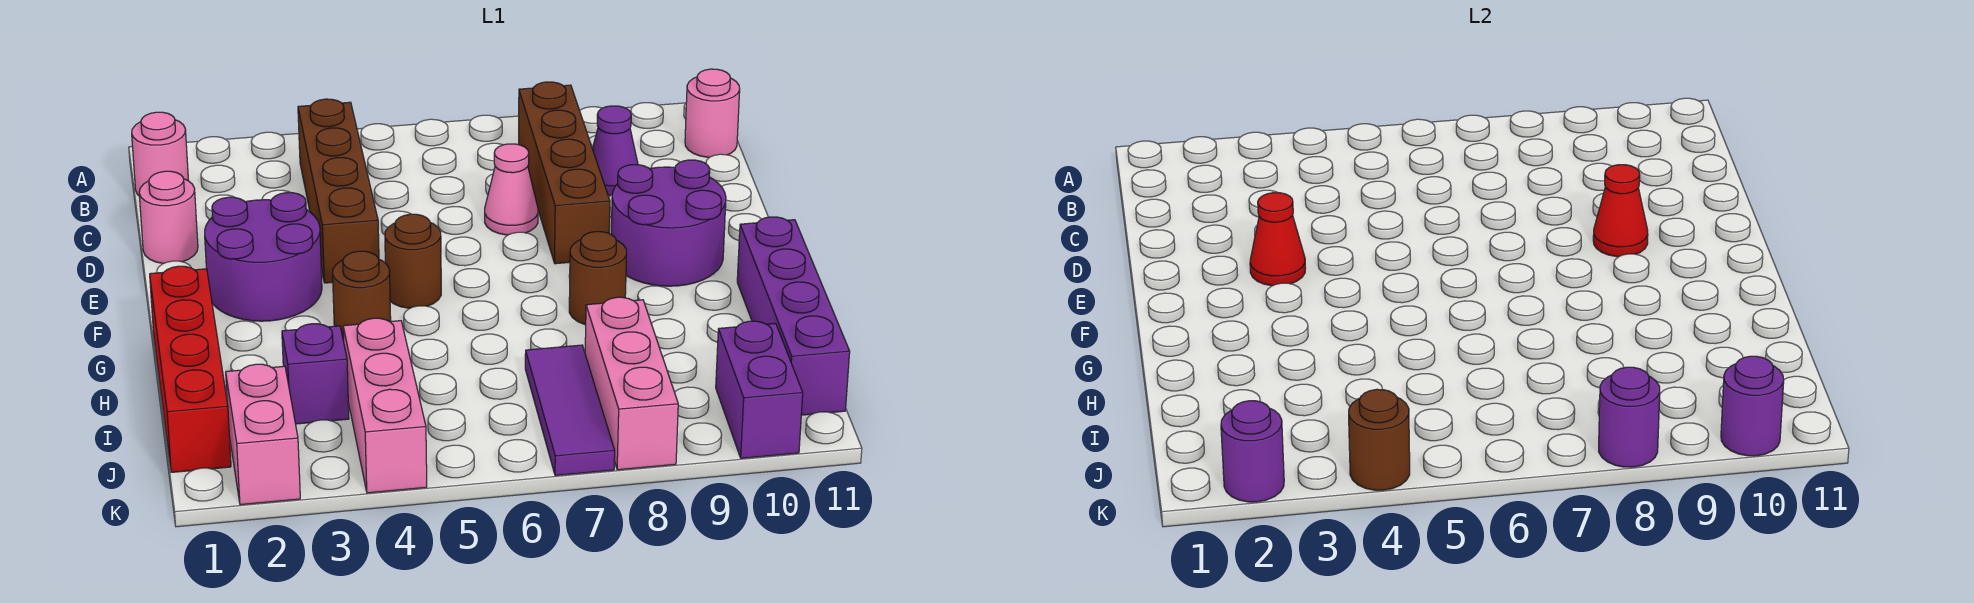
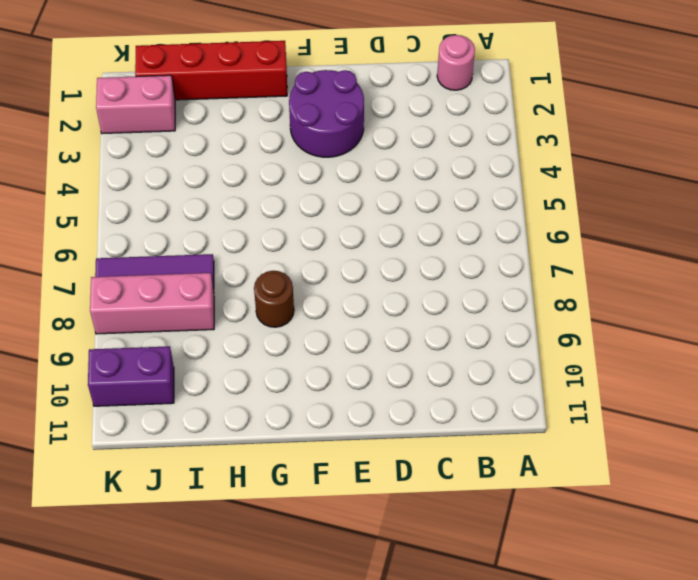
none -> brown 1x4 brick [298,99,379,283]
none -> brown 1x4 brick [519,82,610,264]
none -> pink 1x1 round brick [685,69,740,157]

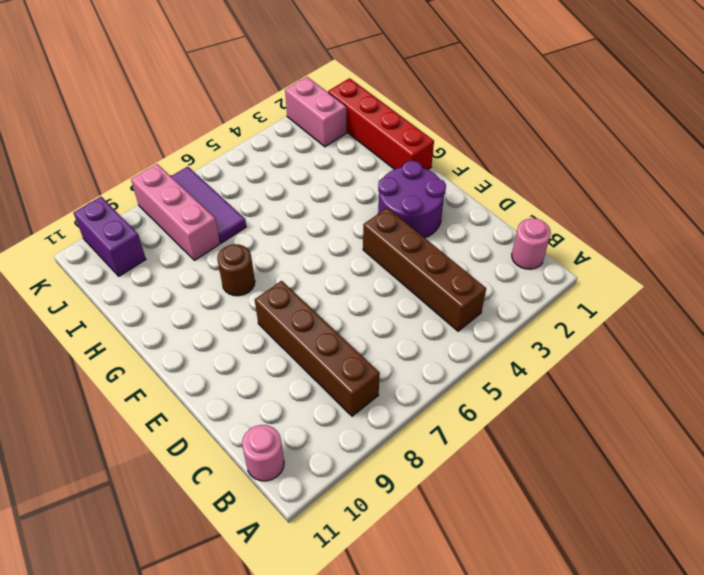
none -> purple 1x1 cone [592,106,638,196]
none -> pink 1x1 round brick [139,171,198,264]
none -> pink 1x1 cone [485,144,538,235]

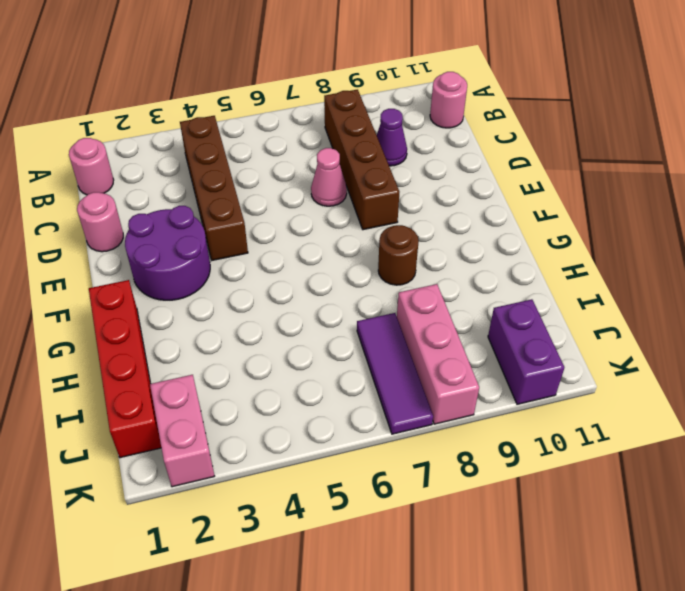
none -> purple 2x2 round brick [611,160,726,286]
none -> brown 1x1 round brick [385,214,441,308]
none -> brown 1x1 round brick [333,251,391,341]

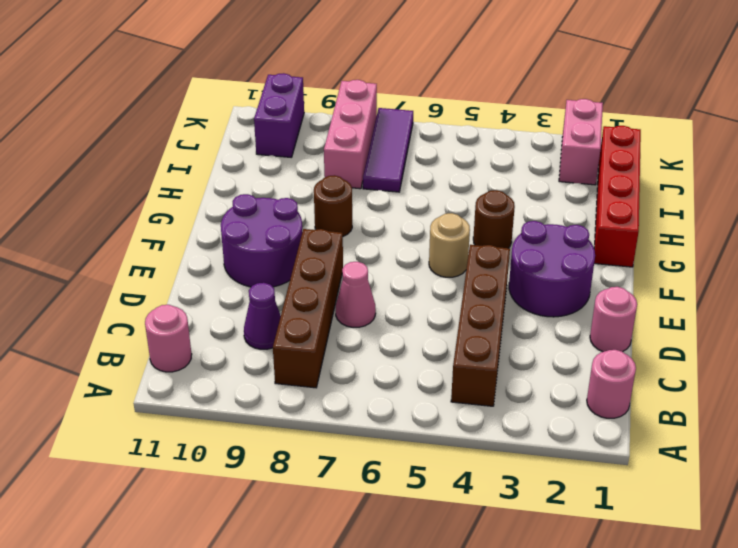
tan 1x1 round brick [429,213,470,277] -> brown 1x1 round brick [385,214,441,308]
none -> purple 1x4 brick [737,217,850,415]
none -> purple 1x1 brick [282,324,349,424]
none -> pink 1x3 brick [343,318,427,493]

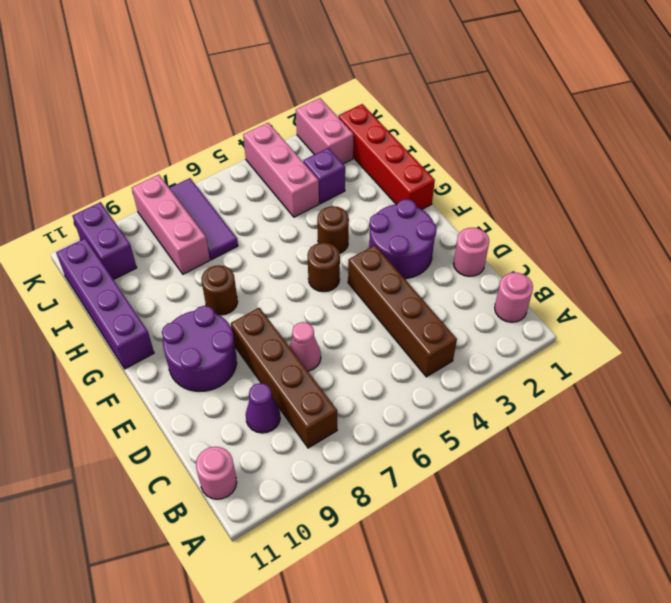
none -> red 1x1 cone [1250,193,1305,286]
none -> red 1x1 cone [1593,165,1648,257]
none -> purple 1x1 round brick [1221,401,1284,502]

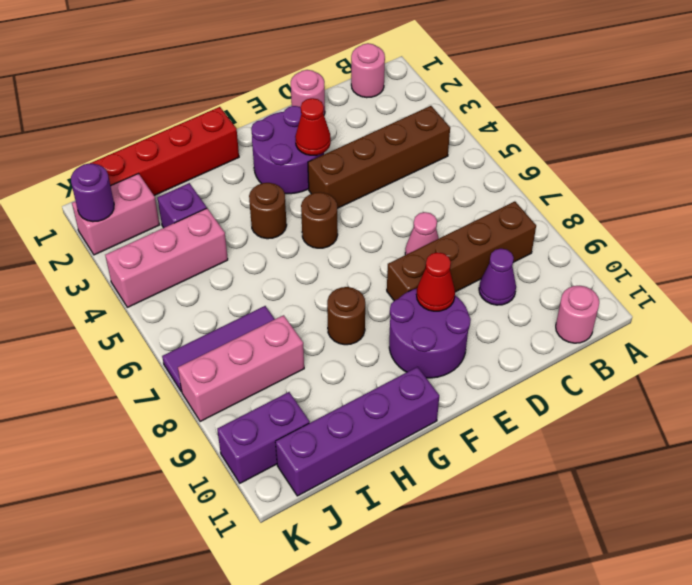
none -> brown 1x1 round brick [1349,389,1410,490]
none -> purple 1x1 round brick [1599,367,1660,467]
none -> purple 1x1 round brick [1721,356,1784,456]

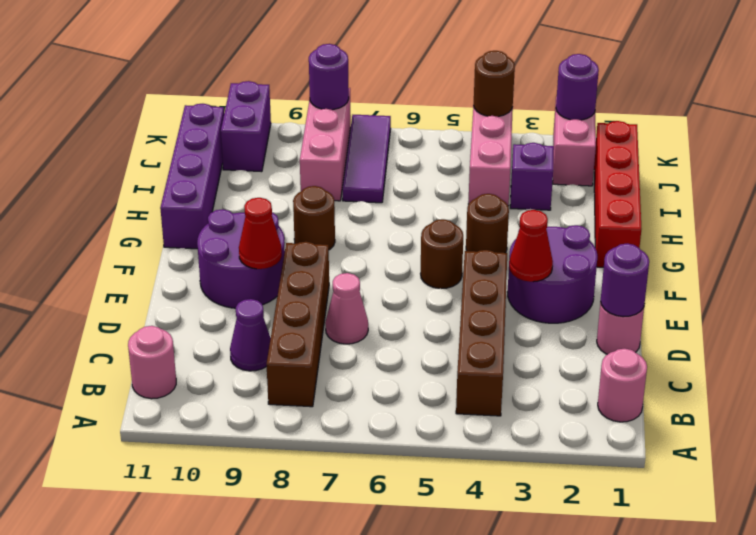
purple 1x1 round brick [600,243,649,317] -> purple 1x1 round brick moved to [1721,356,1784,456]

